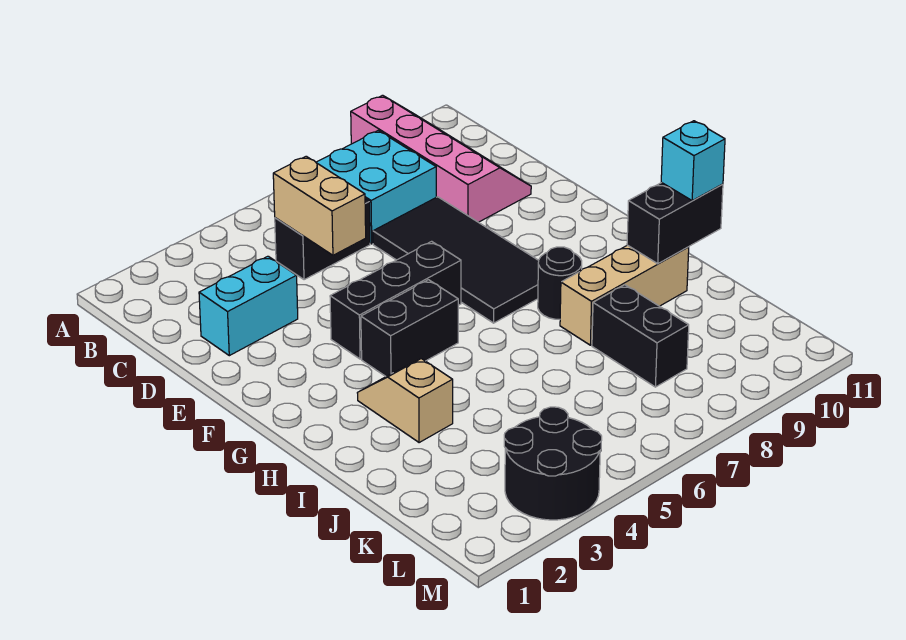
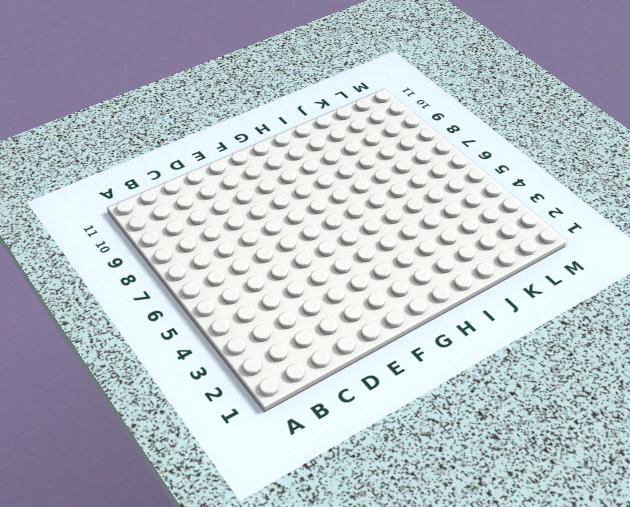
none -> pink 2x4 slope [351,95,531,222]
none -> cyan 2x2 brick [316,131,436,244]
none -> black 1x2 brick [275,199,370,280]

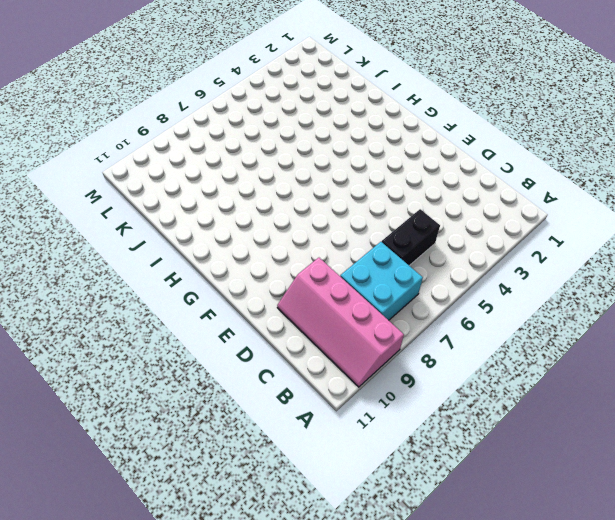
none -> cyan 1x2 brick [199,256,298,356]
none -> black 2x4 tile [373,197,539,323]
none -> black 1x3 brick [330,241,461,359]

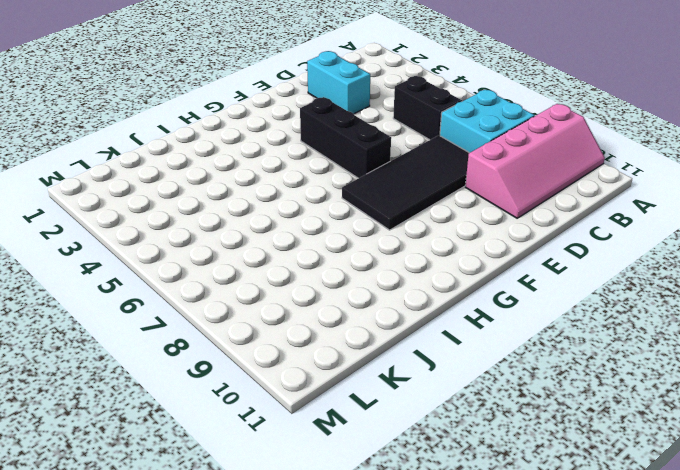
none -> black 1x2 brick [361,280,458,376]
none -> tan 1x2 slope [358,359,453,443]
none -> black 1x1 round brick [538,247,582,319]

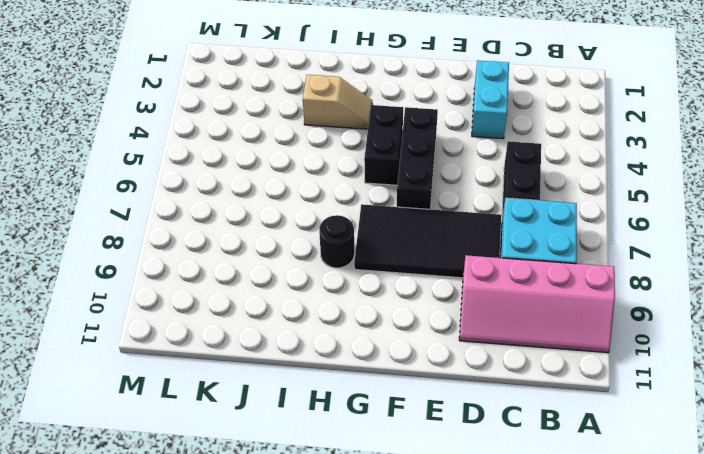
none -> tan 1x3 brick [560,245,689,345]
none -> black 1x2 brick [592,285,689,387]
none -> black 2x2 round brick [504,407,602,520]

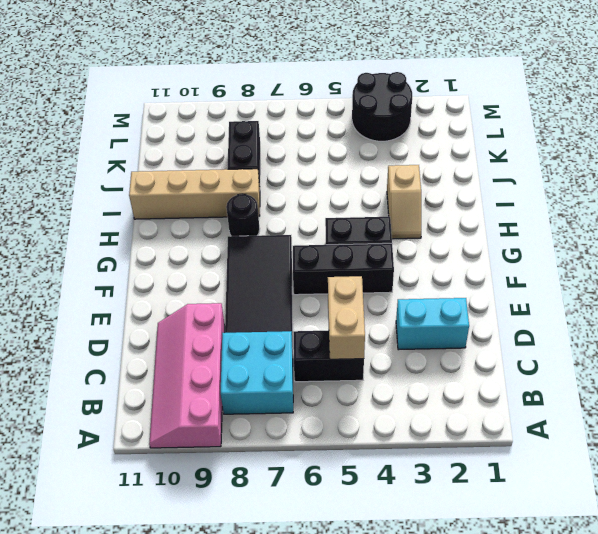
tan 1x4 brick [129,169,260,219] -> tan 1x3 brick [560,245,689,345]
none -> black 1x2 brick [627,183,723,264]
none -> cyan 1x1 brick [661,121,725,201]

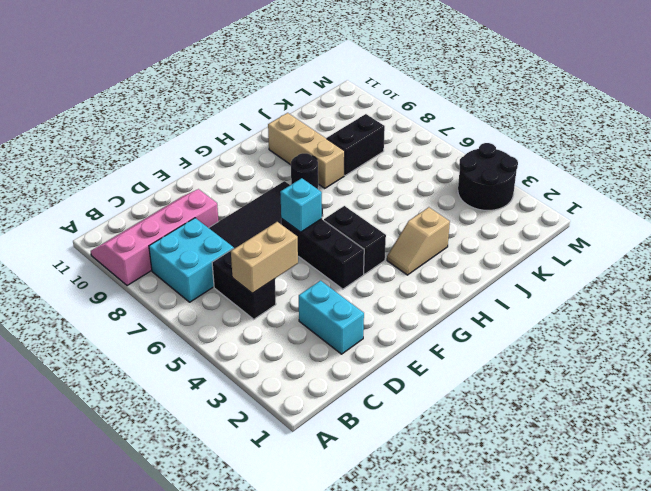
cyan 1x1 brick [280,178,322,232] -> cyan 1x1 brick moved to [661,121,725,201]
none -> black 1x2 brick [627,183,723,264]

